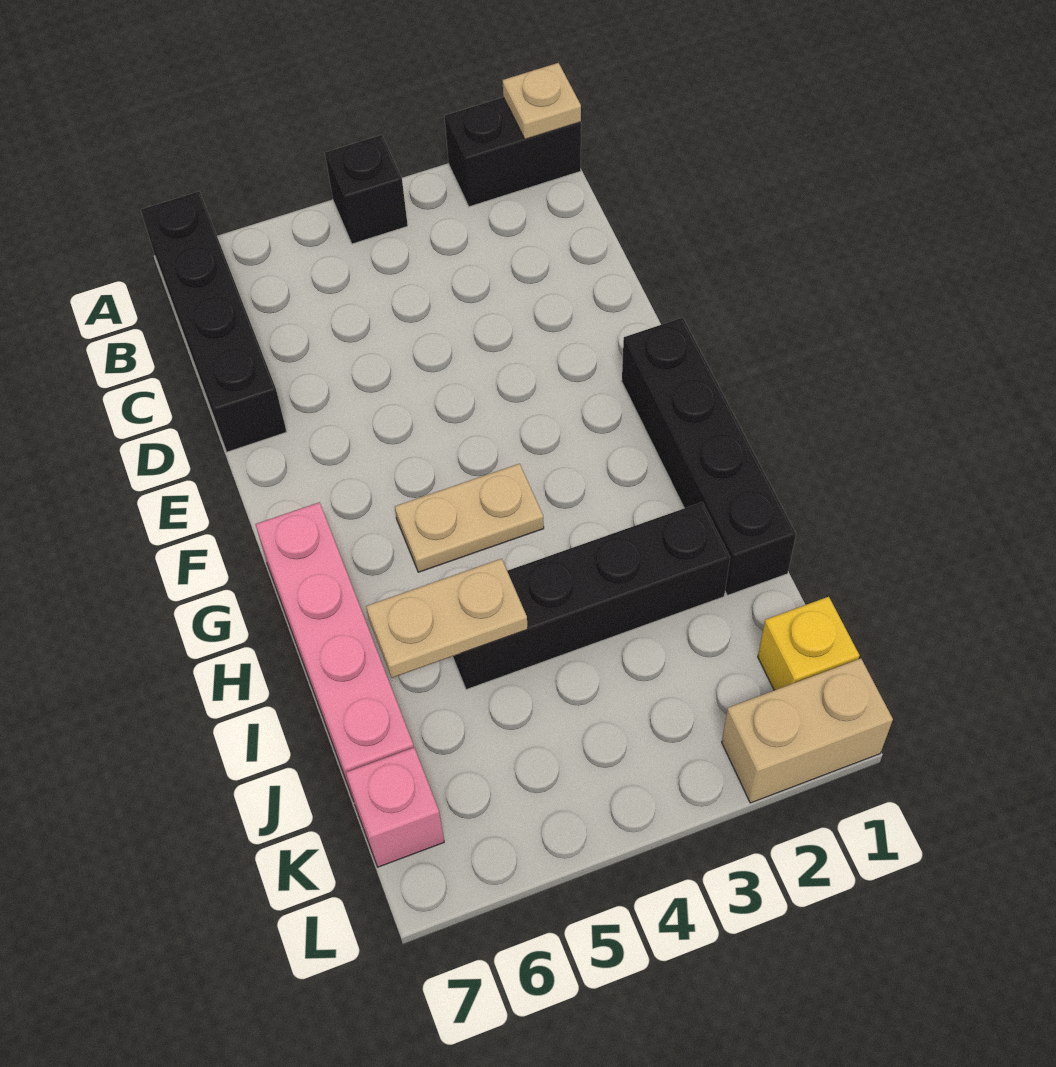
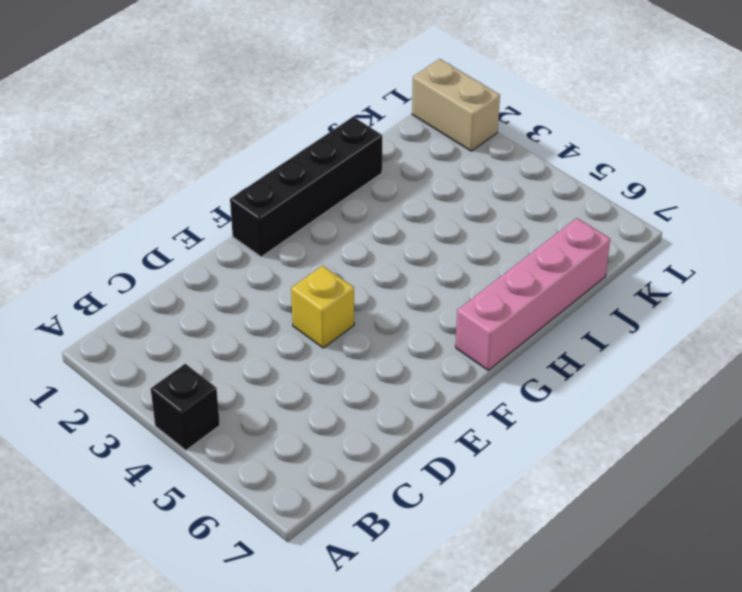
yellow 1x1 brick [291,266,354,348] -> yellow 1x1 brick moved to [758,597,859,690]
none -> black 1x2 brick [445,97,581,207]
none -> black 1x4 brick [141,191,287,452]
none -> tan 1x2 plate [395,464,544,572]

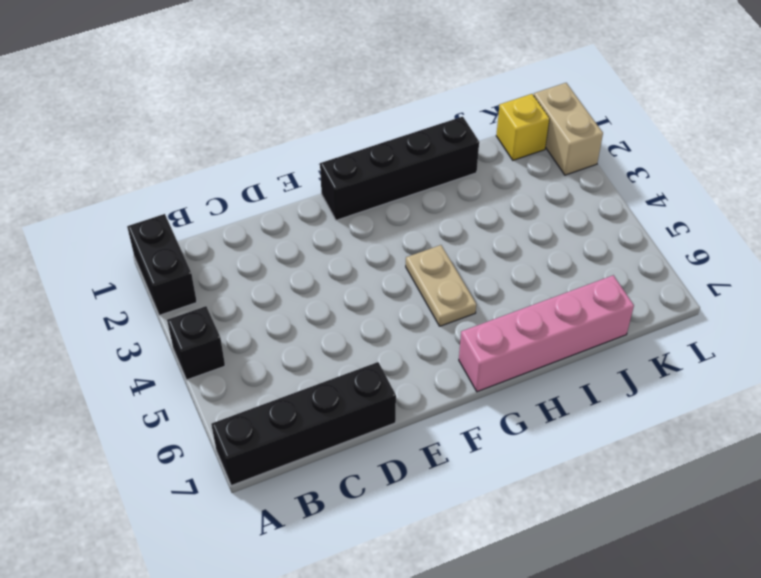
none -> black 1x4 brick [452,502,730,690]
none -> pink 1x1 brick [346,748,444,867]
none -> tan 1x1 plate [503,63,581,139]

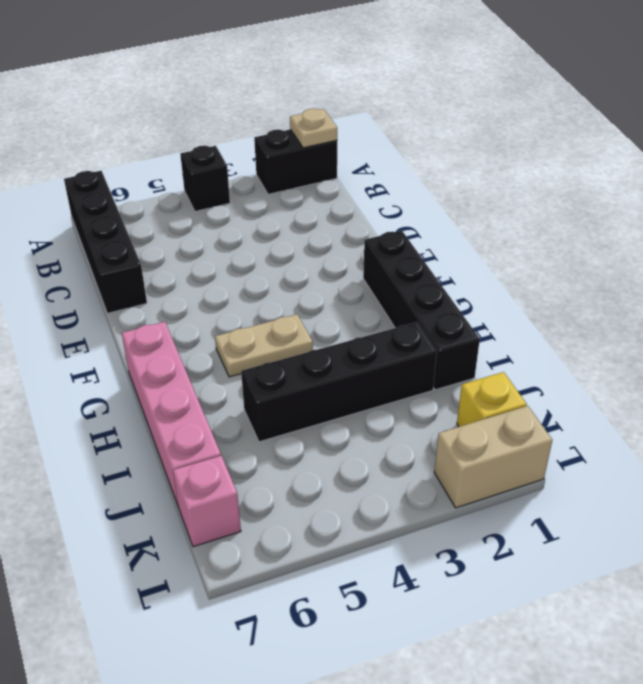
none -> tan 1x2 plate [366,559,528,678]

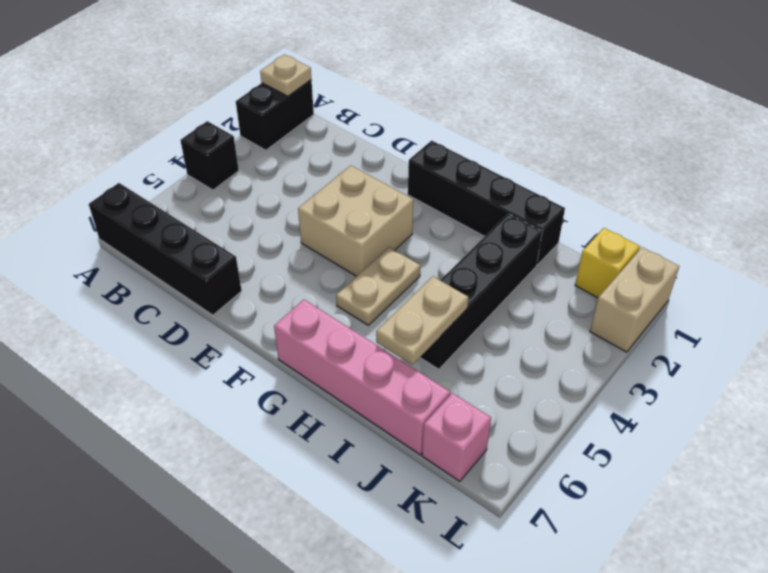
tan 2x2 brick [298,165,413,276] -> none

